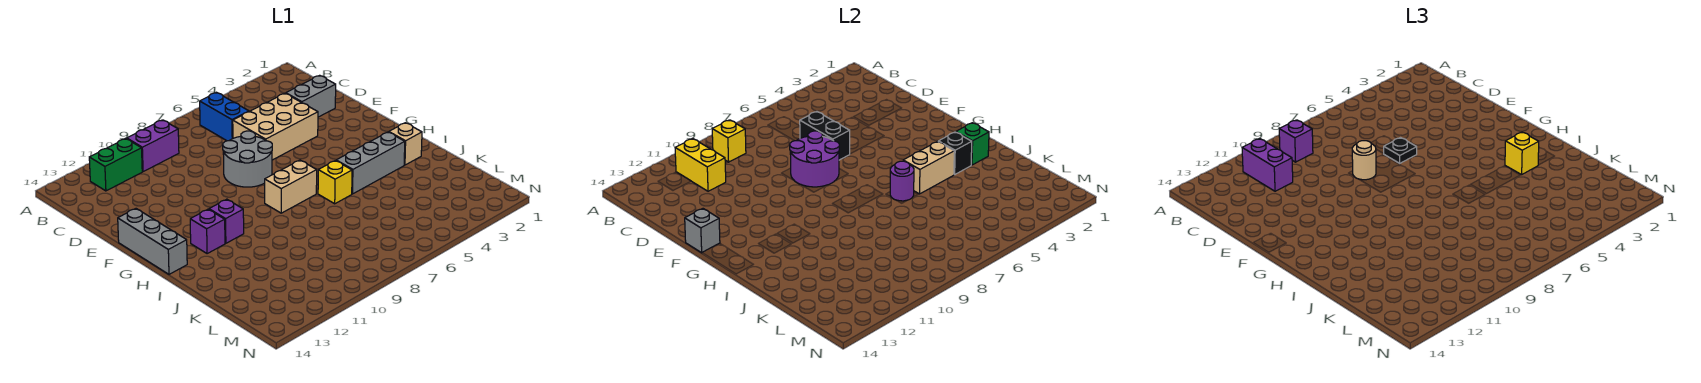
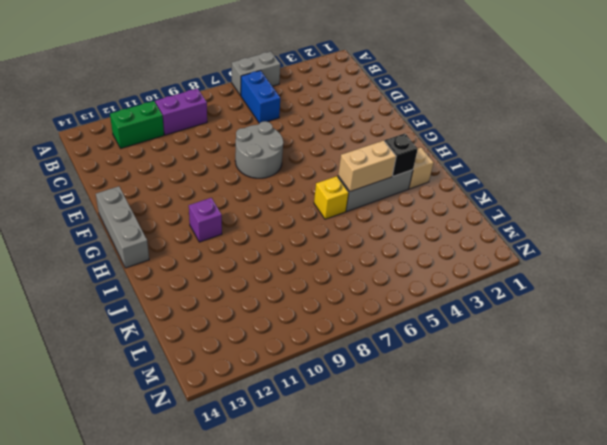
grey 1x2 brick [232,51,280,96] -> grey 1x2 brick moved to [286,75,336,117]
none -> tan 2x3 brick [233,93,318,160]
none -> tan 1x2 brick [265,160,317,213]
none -> purple 1x1 brick [190,209,225,254]

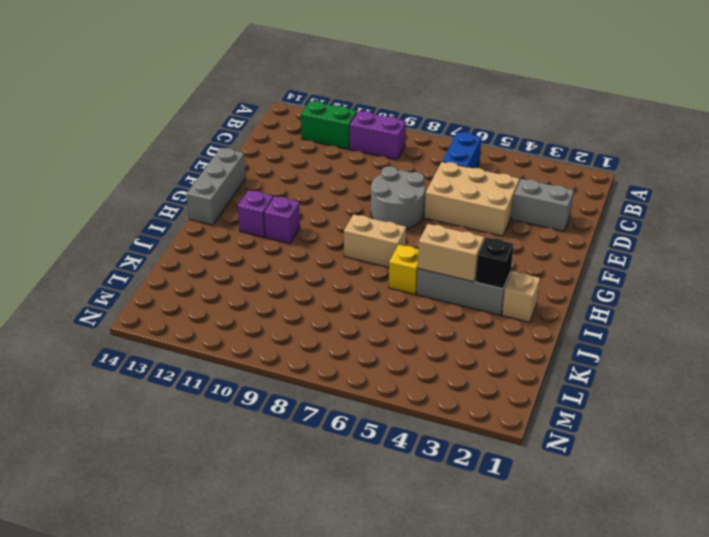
none -> yellow 1x1 brick [712,120,746,162]
none -> yellow 1x2 brick [675,139,726,191]
none -> black 1x2 brick [800,112,850,160]

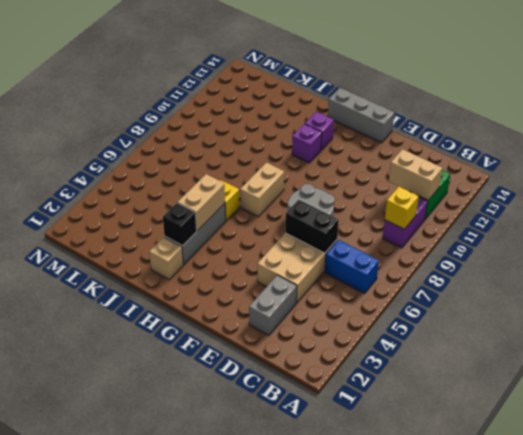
tan 1x2 brick [389,149,442,200] -> yellow 1x2 brick [675,139,726,191]
none -> purple 2x2 round brick [790,131,839,187]
none -> grey 1x1 brick [685,209,720,253]
none -> green 1x1 brick [956,123,989,165]

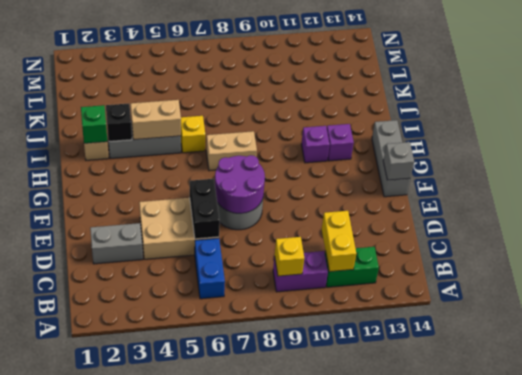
none -> purple 1x1 round brick [890,161,914,201]
none -> purple 1x1 brick [1279,120,1313,162]
none -> purple 1x2 brick [1242,139,1293,191]

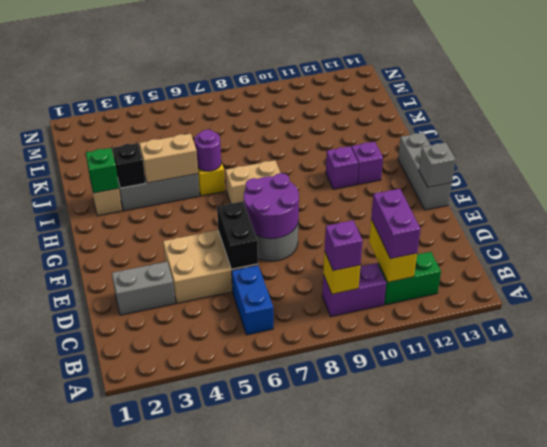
none -> black 1x1 plate [1384,138,1417,163]
none -> tan 1x1 round brick [1352,141,1376,180]
none -> yellow 1x1 brick [1505,132,1539,175]

